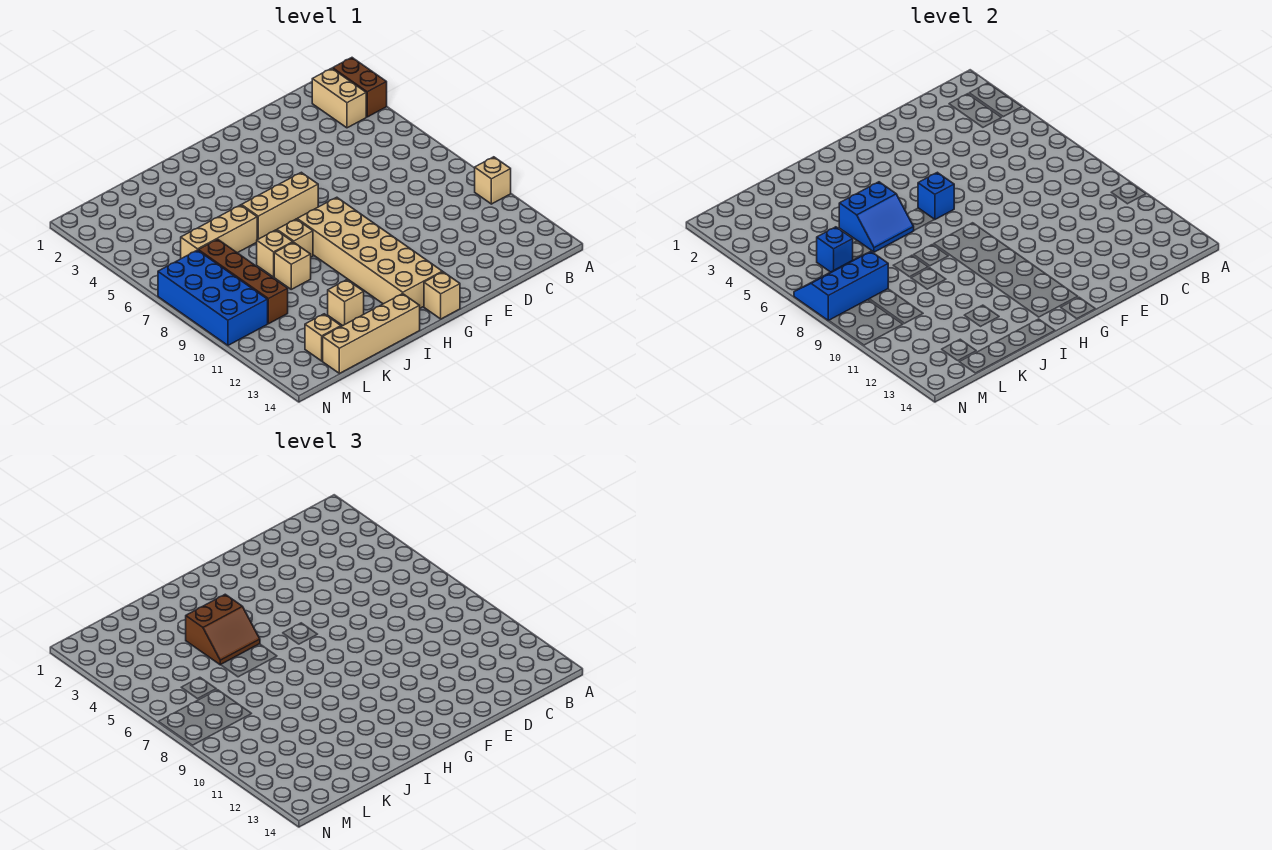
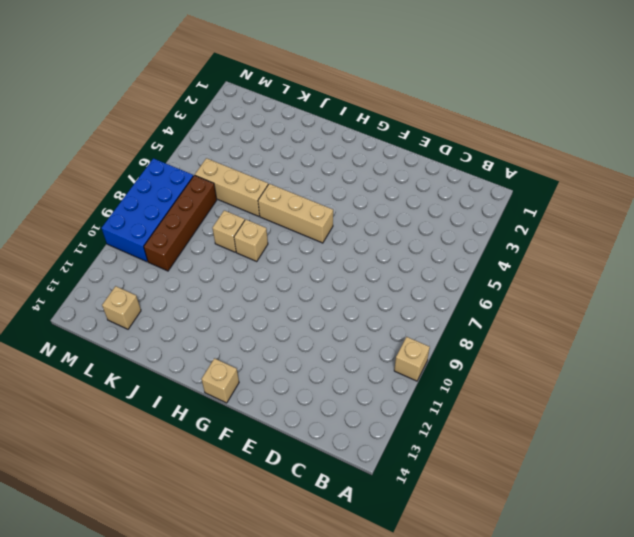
none -> brown 1x2 brick [333,58,387,117]
none -> tan 1x2 brick [312,68,366,128]
none -> tan 2x6 brick [297,197,442,308]

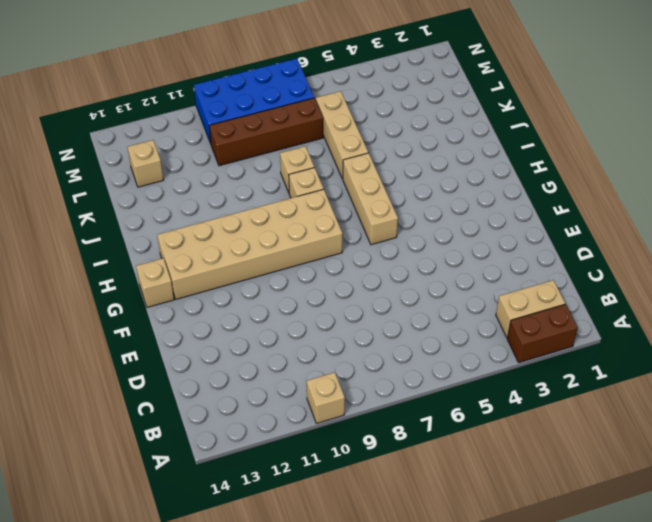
none -> tan 1x4 brick [323,294,420,373]
none -> tan 1x1 brick [274,242,311,289]
none -> tan 1x1 brick [328,280,364,326]

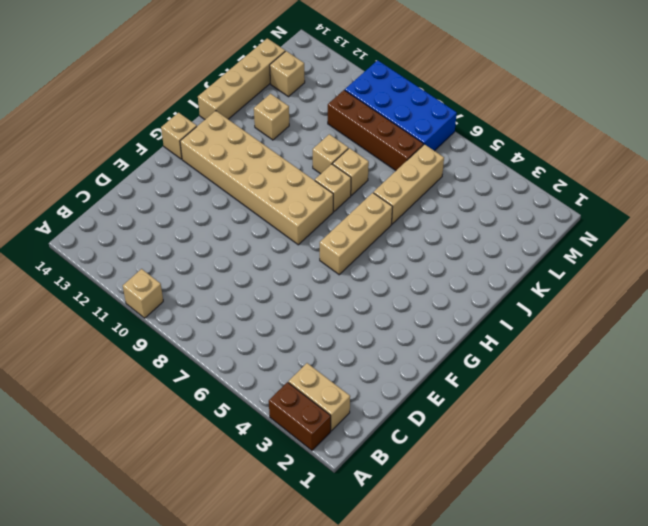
none -> blue 1x1 brick [918,172,954,220]
none -> blue 2x2 slope [839,182,914,252]
none -> blue 1x1 brick [817,227,853,272]

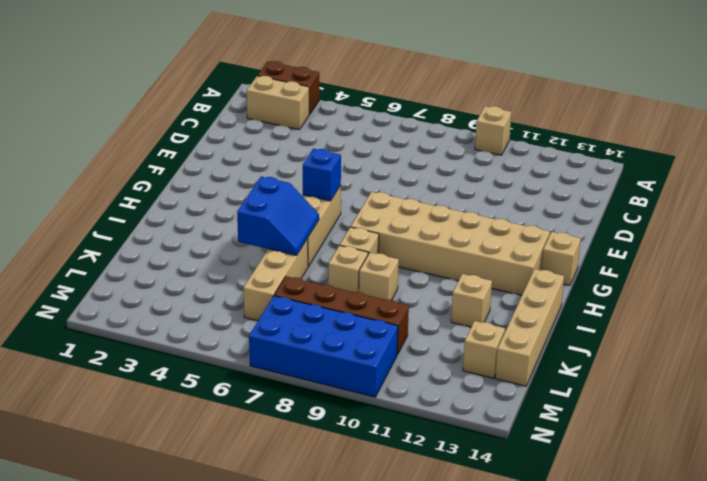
none -> blue 1x1 brick [817,227,853,272]
none -> blue 2x3 slope [794,252,888,321]
none -> brown 2x2 slope [186,594,260,665]

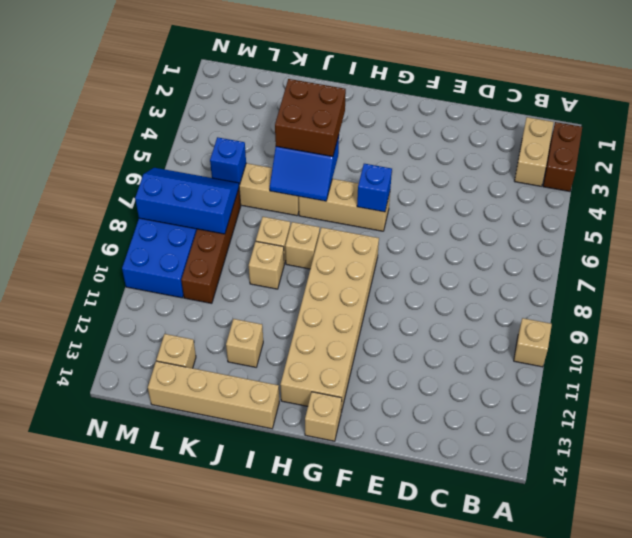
brown 2x2 brick [275,79,346,156] -> brown 2x2 slope [186,594,260,665]

